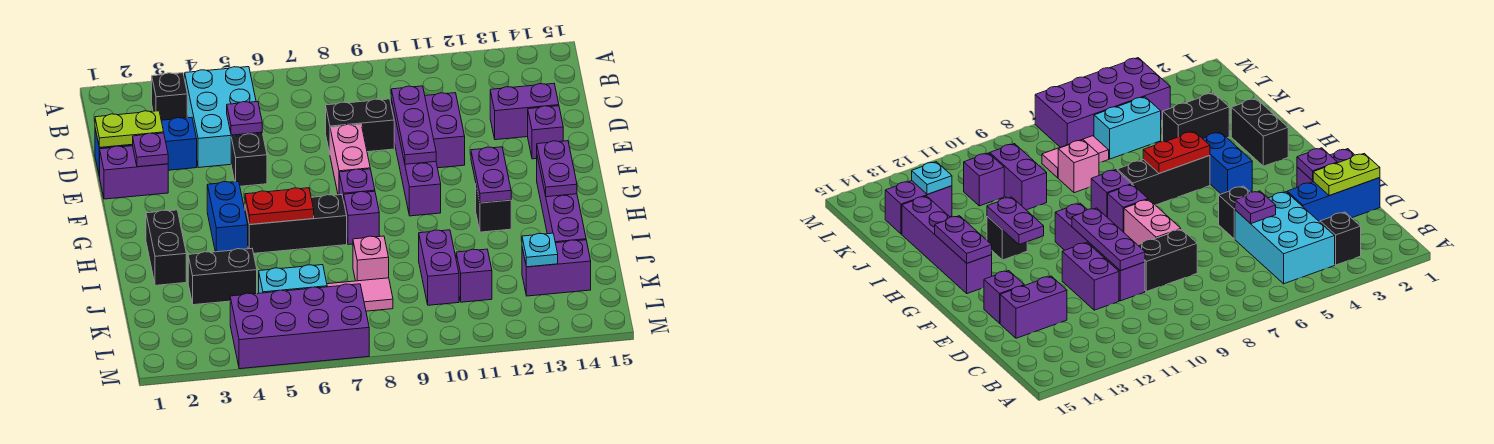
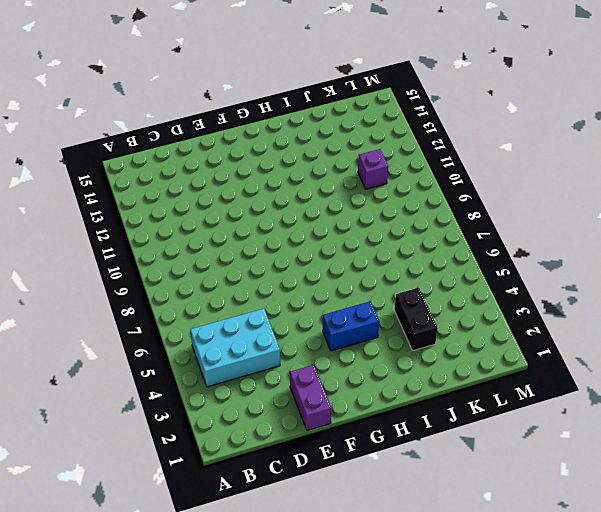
none -> black 1x1 brick [152,73,187,120]
none -> blue 1x3 brick [95,117,197,176]
none -> black 1x2 brick [326,99,394,153]
none -> purple 1x4 brick [391,99,441,216]

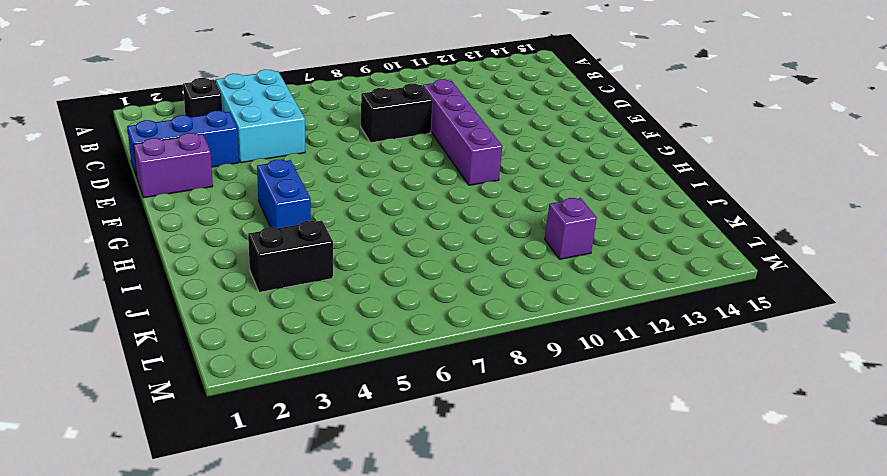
none -> purple 1x2 brick [425,93,465,168]
none -> purple 1x2 brick [490,84,559,140]
none -> black 1x1 brick [231,134,267,186]
none -> pink 1x2 brick [330,124,370,195]

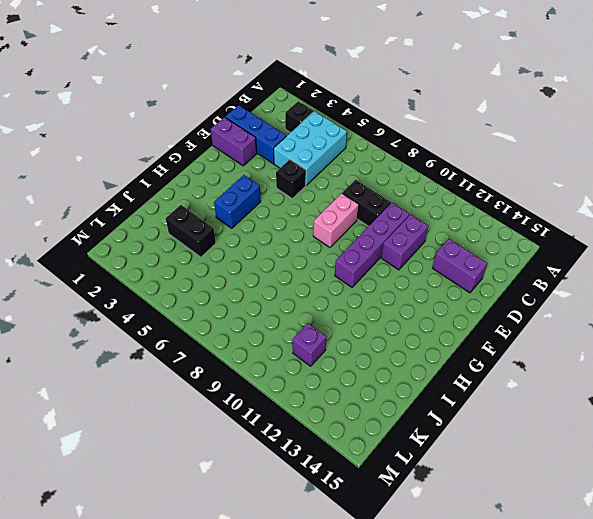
none -> purple 1x1 brick [528,106,563,159]
none -> purple 1x1 brick [339,169,375,201]
none -> purple 1x4 brick [537,157,586,243]
none -> black 1x2 brick [146,210,186,285]

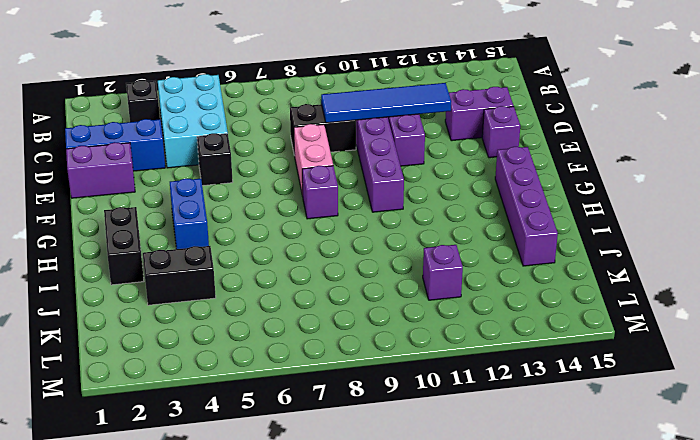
blue 1x4 tile [321,83,451,123] -> purple 1x3 plate [391,86,436,164]
none -> black 1x3 brick [245,195,347,253]
none -> purple 1x1 brick [344,191,379,245]
none -> black 1x1 brick [476,187,511,232]
none -> pink 1x1 brick [353,236,389,281]

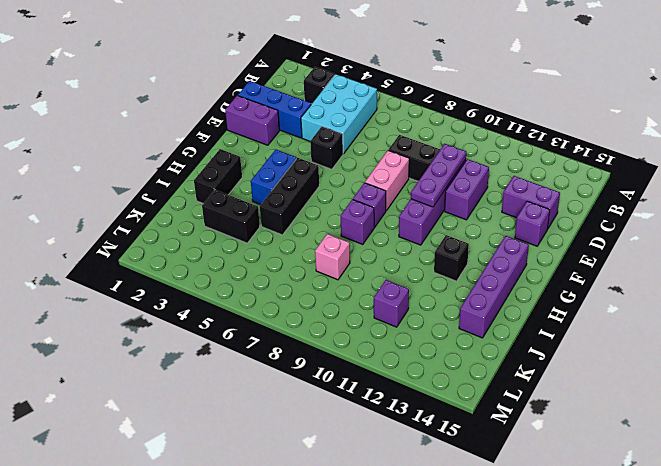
black 1x3 brick [260,158,319,235] -> black 1x3 brick turned to [245,195,347,253]
none -> purple 1x2 brick [419,230,459,305]
none -> cyan 1x2 brick [259,265,327,293]
none -> pink 1x2 tile [327,278,393,311]
none -> purple 1x2 brick [522,240,591,296]

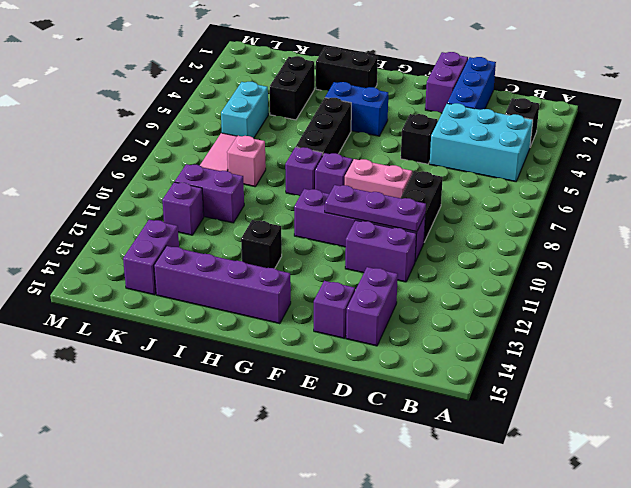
none -> purple 2x4 brick [230,284,369,369]
none -> lime 1x2 plate [95,111,164,148]
none -> purple 1x1 plate [227,102,262,135]
none -> purple 1x1 plate [132,133,168,167]

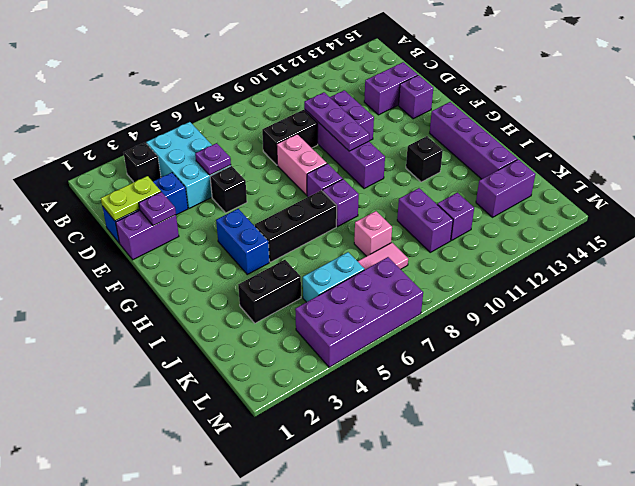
none -> black 1x2 brick [146,210,186,285]
none -> purple 1x2 plate [471,147,511,203]
none -> purple 1x2 plate [537,141,577,197]
none -> red 1x2 plate [245,188,314,225]

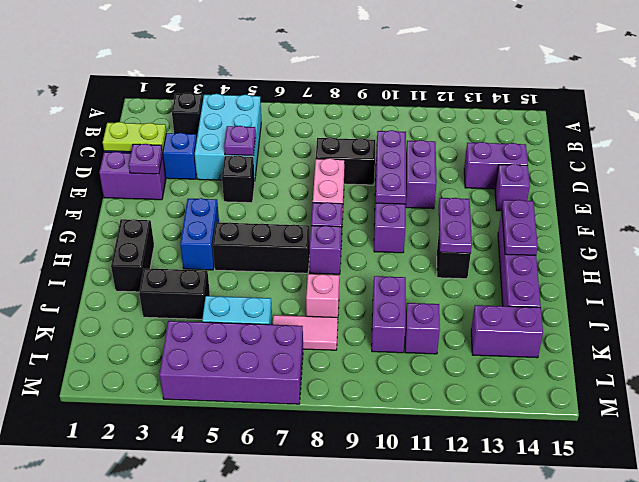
none -> red 1x2 plate [245,188,314,225]
none -> cyan 1x1 plate [522,233,558,267]

